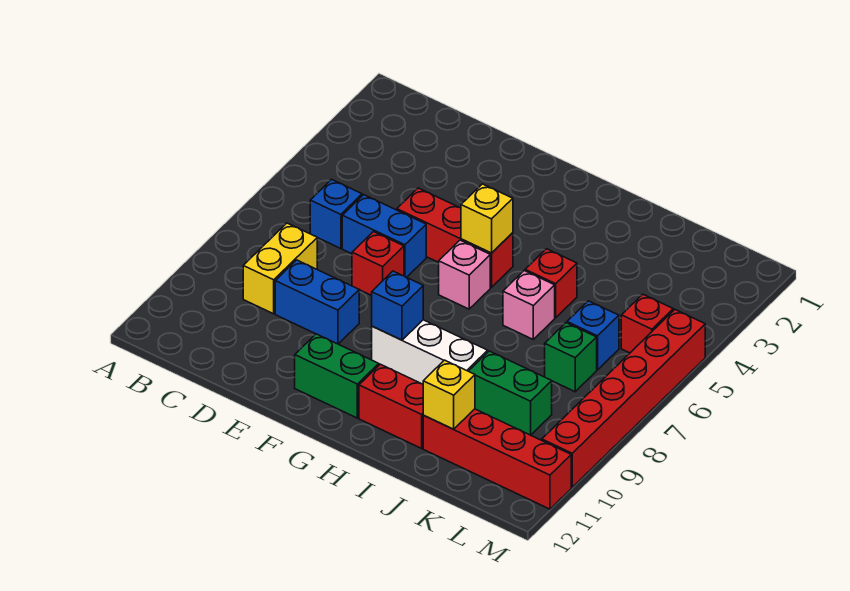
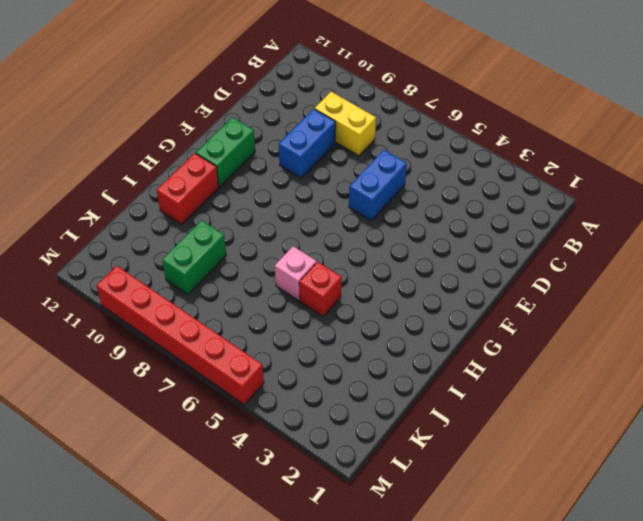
none -> blue 1x1 brick [310,179,362,248]
none -> red 1x3 brick [397,188,513,287]
none -> red 1x1 brick [352,232,404,296]

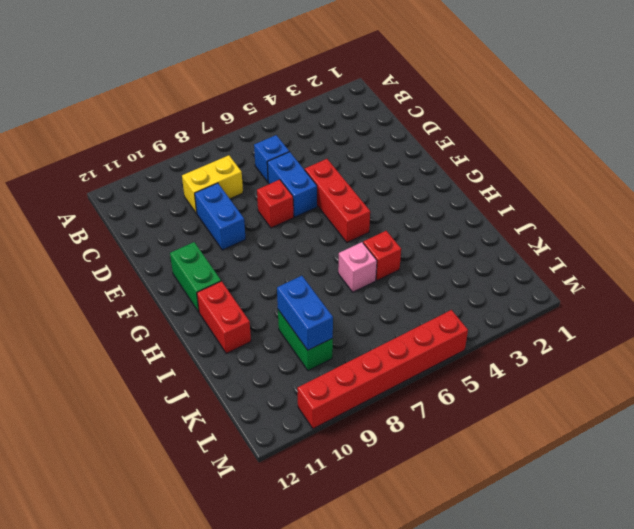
blue 1x2 brick [277,276,333,350] -> none
none -> pink 1x1 brick [439,240,490,309]
none -> white 1x3 brick [372,320,488,384]
none -> red 1x4 brick [423,409,571,509]

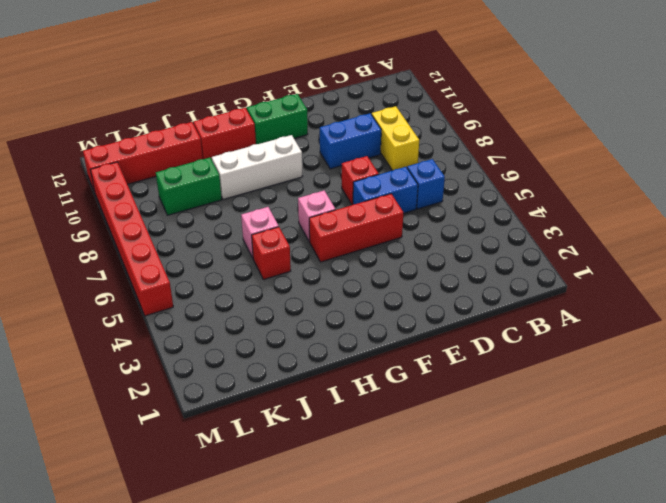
none -> blue 1x1 brick [567,301,619,370]
none -> green 1x1 brick [545,323,597,392]
none -> red 1x1 brick [621,294,673,353]

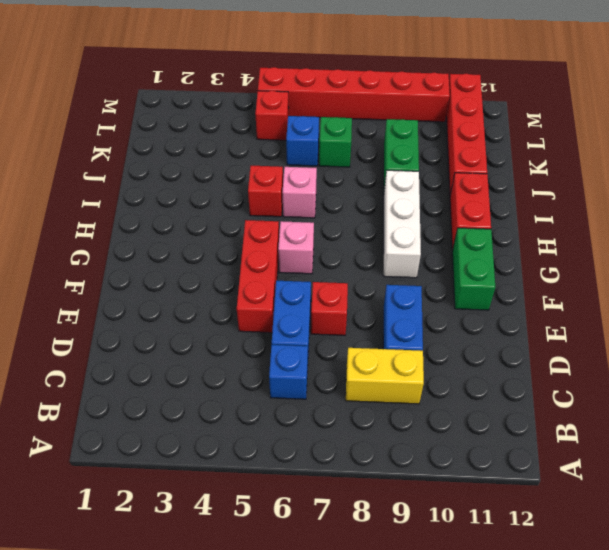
none -> yellow 1x1 brick [461,184,513,253]
none -> blue 1x1 brick [372,271,423,340]
none -> yellow 1x1 brick [423,360,475,429]

